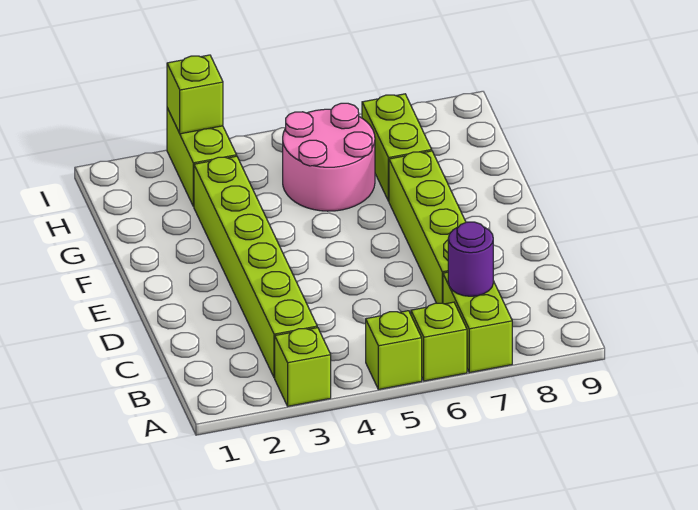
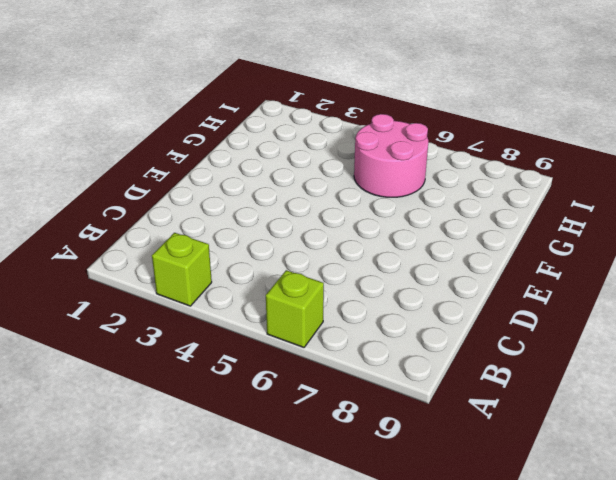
none -> lime 1x1 brick [366,311,422,389]
none -> lime 1x2 brick [443,272,512,373]

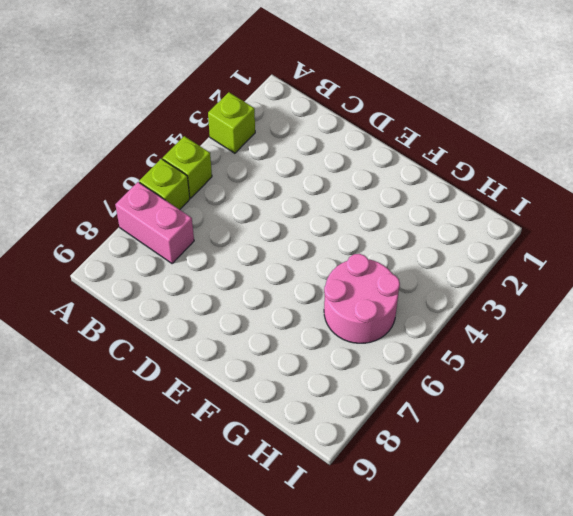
pink 1x2 brick [115,182,194,264] -> lime 1x2 brick [443,272,512,373]
none -> lime 1x6 brick [194,156,317,378]
none -> lime 1x4 brick [389,151,466,303]

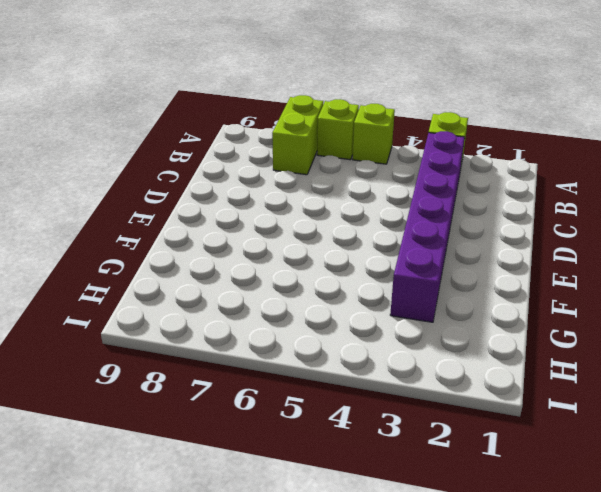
purple 1x6 brick [390,131,465,322] -> lime 1x6 brick [194,156,317,378]
none -> lime 1x4 brick [389,151,466,303]
none -> pink 2x2 round brick [283,103,375,211]

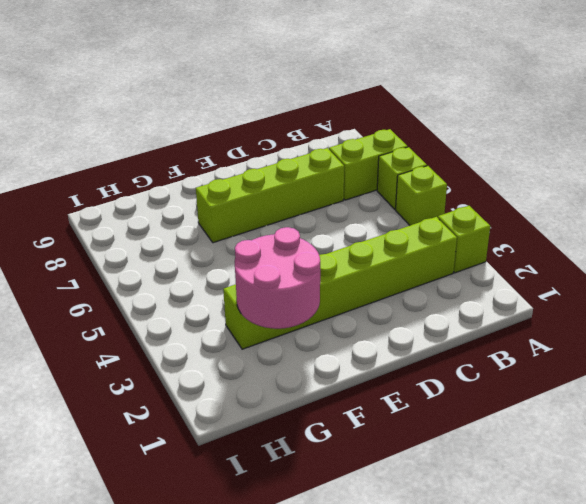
pink 2x2 round brick [235,227,320,329] -> pink 2x2 round brick moved to [283,103,375,211]
none -> lime 1x2 brick [362,94,432,201]
none -> lime 1x2 brick [167,108,237,207]

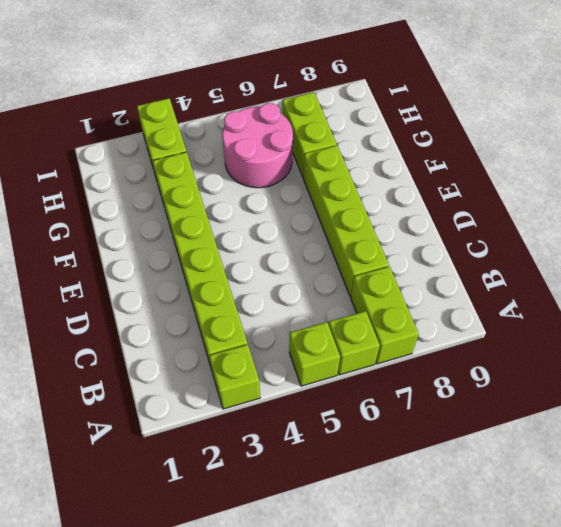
none -> purple 1x1 round brick [448,222,493,296]
none -> lime 1x1 brick [167,55,223,134]

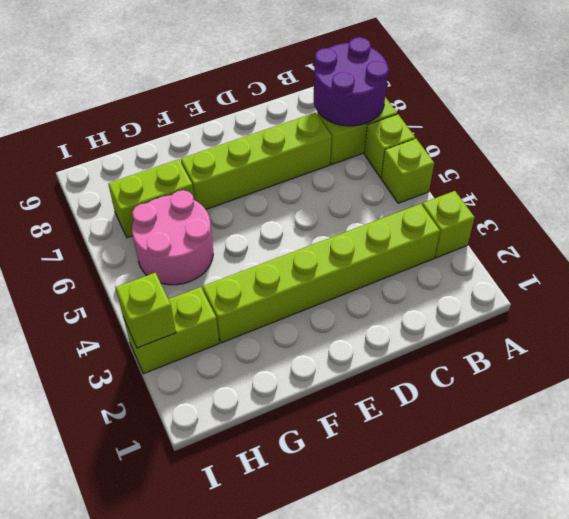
purple 2x2 round brick [314,37,389,126] -> purple 1x1 round brick [448,222,493,296]

